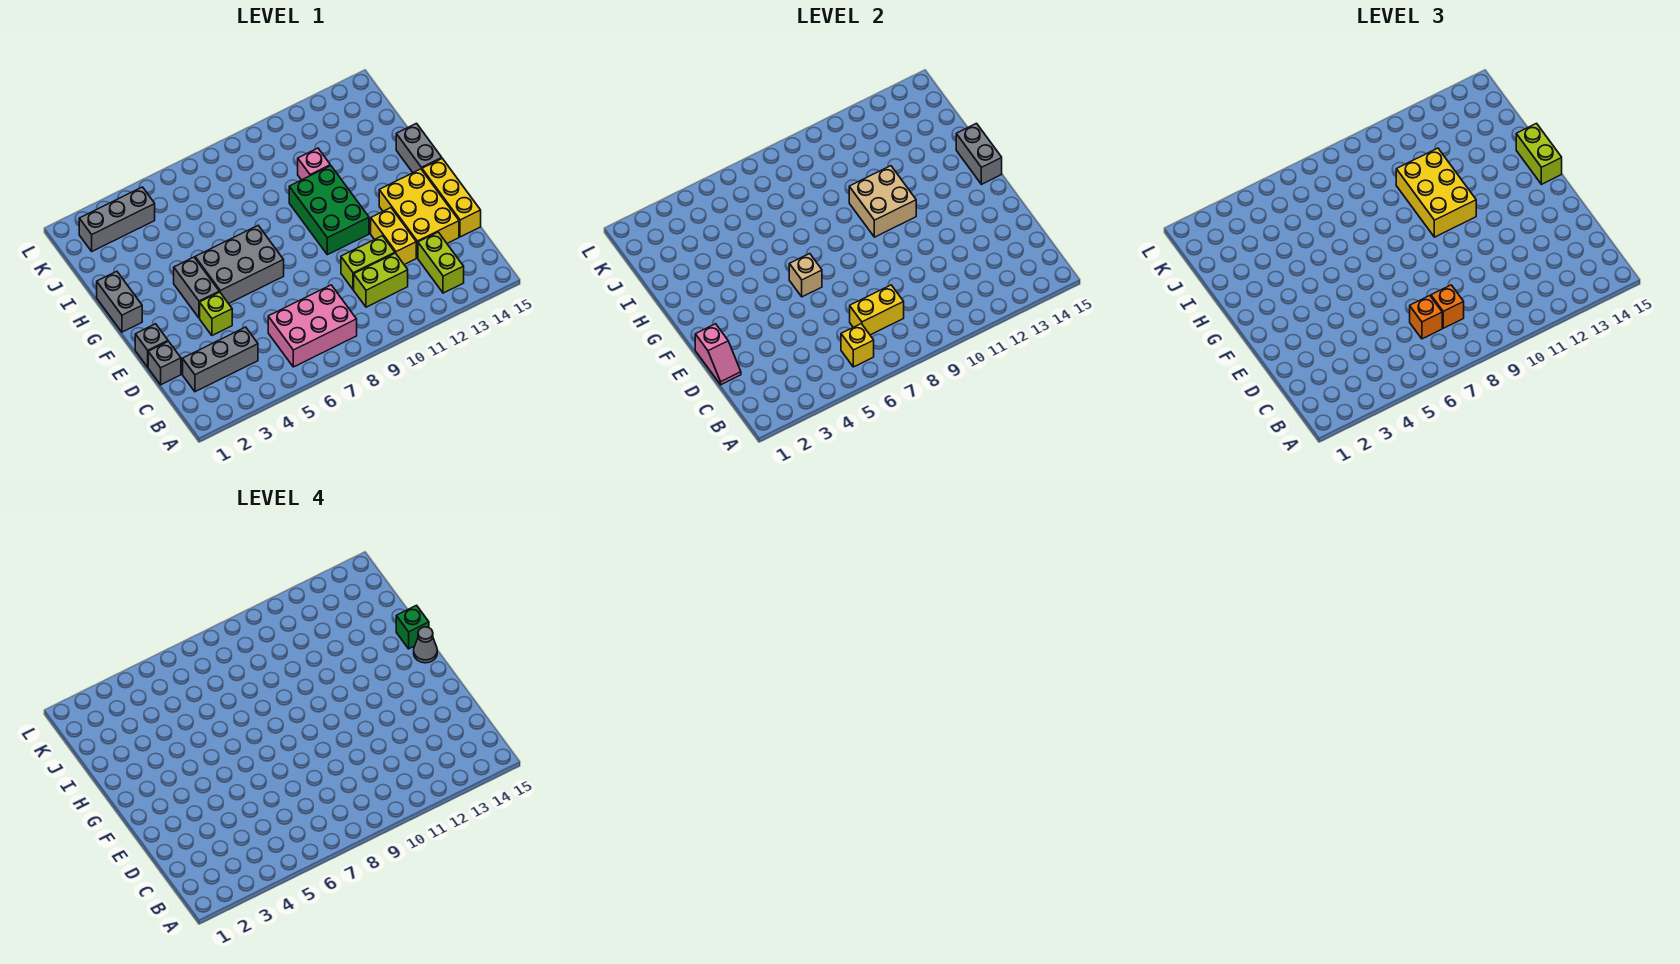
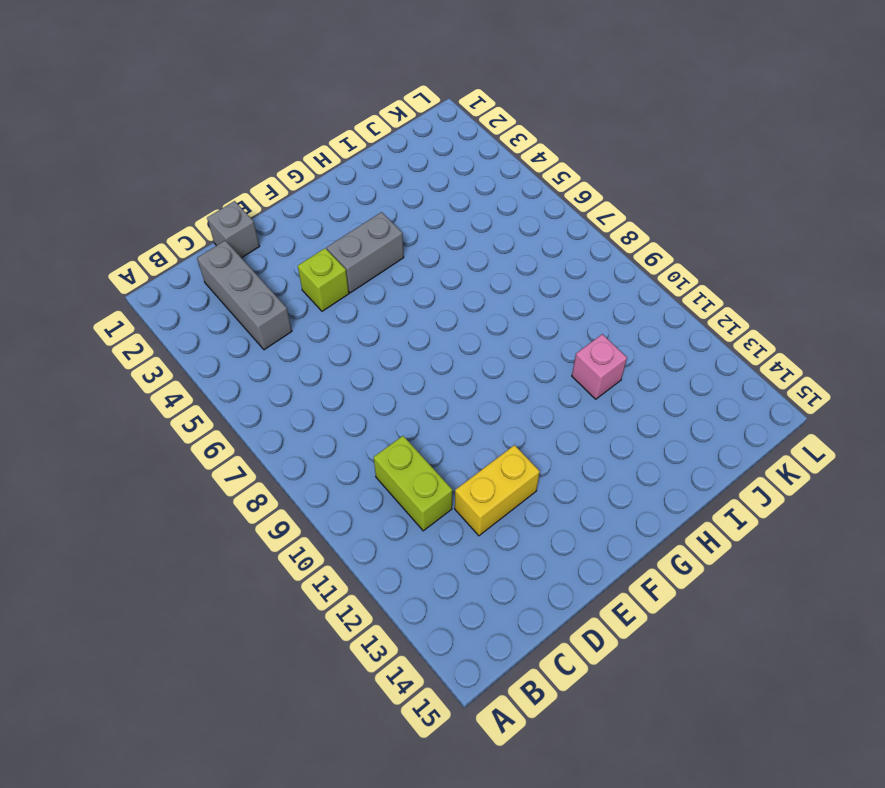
none -> pink 2x3 brick [268,285,357,367]
none -> lime 1x2 brick [418,232,464,293]
none -> lime 1x2 brick [341,236,395,290]
none -> yellow 2x3 brick [379,169,459,258]

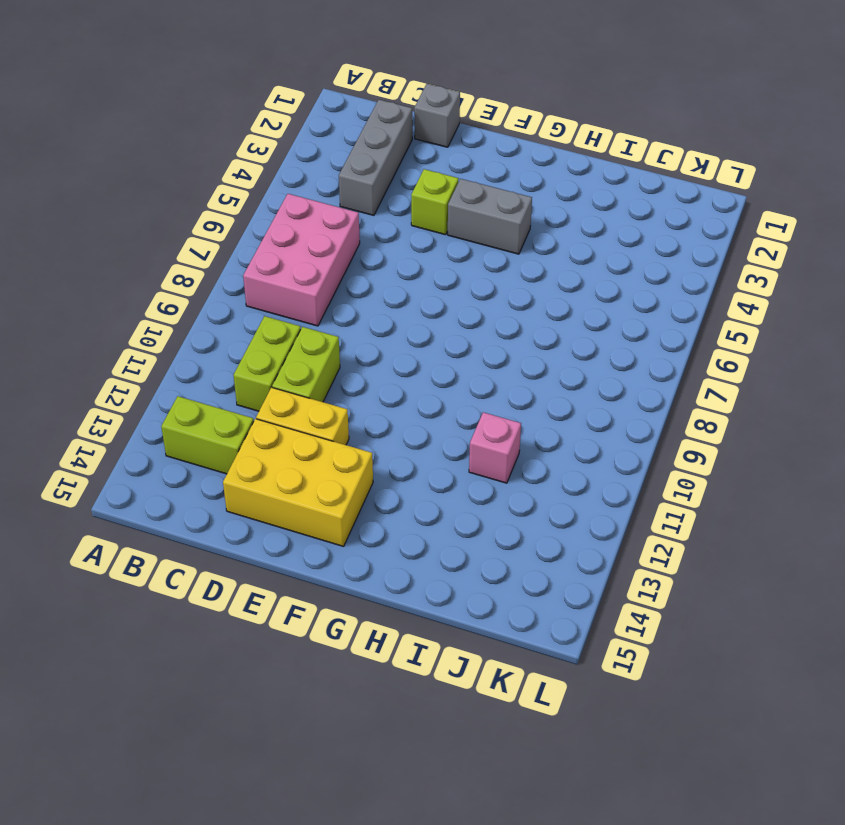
none -> yellow 1x3 brick [422,158,481,237]
none -> grey 1x1 brick [135,324,168,367]
none -> grey 2x3 brick [195,226,284,304]
none -> green 2x3 brick [289,166,369,255]

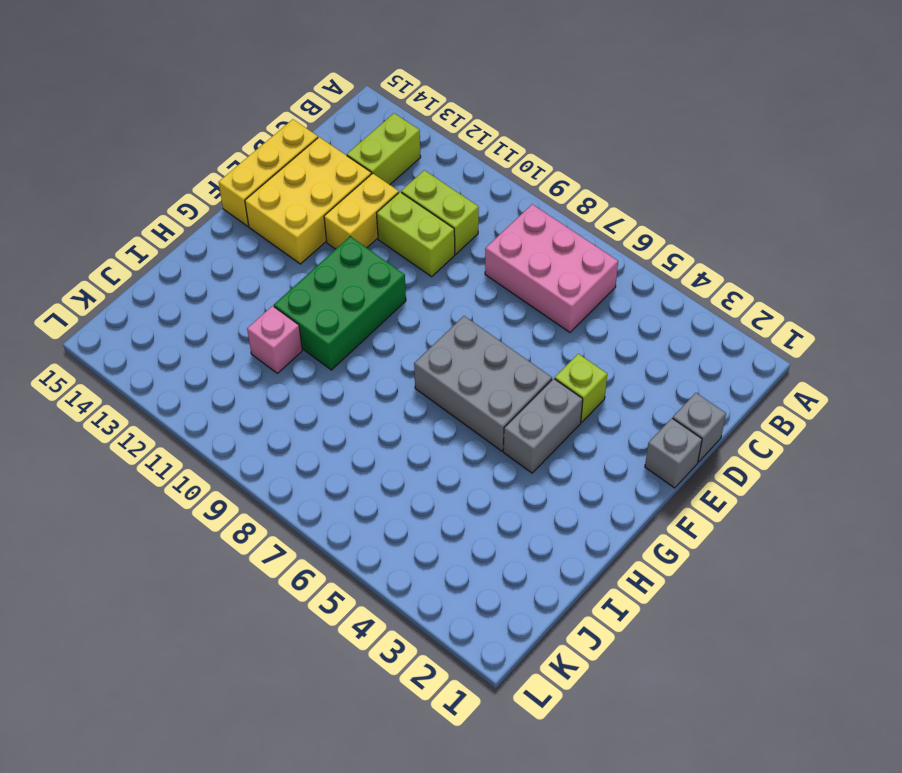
none -> grey 1x3 brick [183,327,258,392]
none -> grey 1x2 brick [97,271,142,332]
none -> grey 1x2 brick [396,123,442,173]
none -> grey 1x3 brick [79,187,155,251]

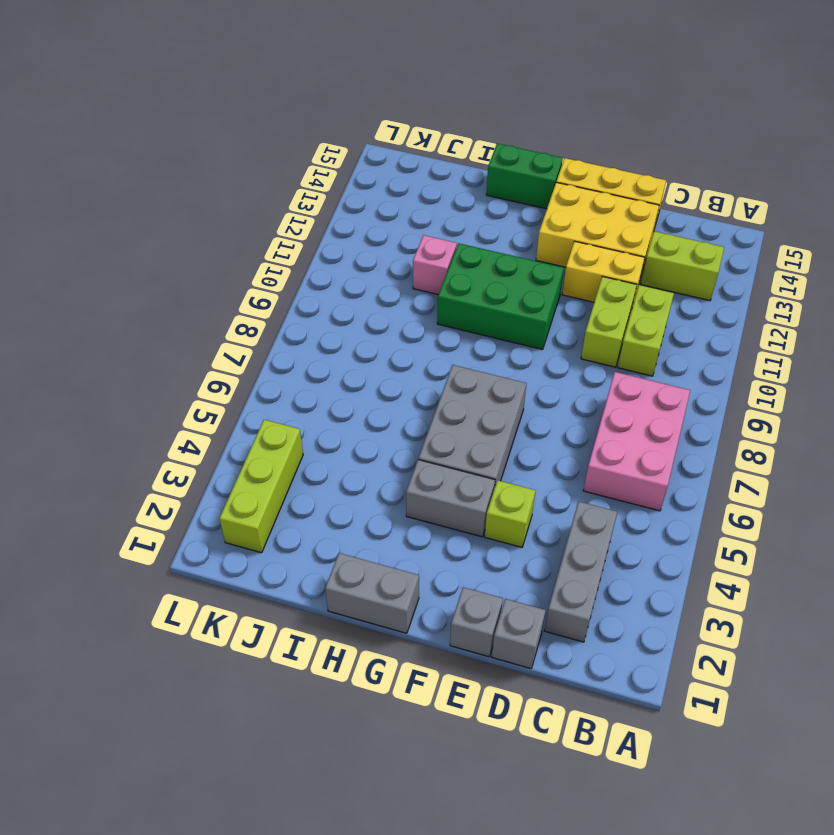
green 1x2 brick [486,144,563,209] -> grey 1x2 brick [396,123,442,173]
lime 1x3 brick [219,420,303,553] -> grey 1x3 brick [79,187,155,251]
none -> yellow 1x1 brick [841,324,874,367]
none -> yellow 1x2 brick [850,285,904,335]
none -> pink 1x2 slope [695,324,741,385]
none -> tan 1x1 brick [789,254,822,297]

